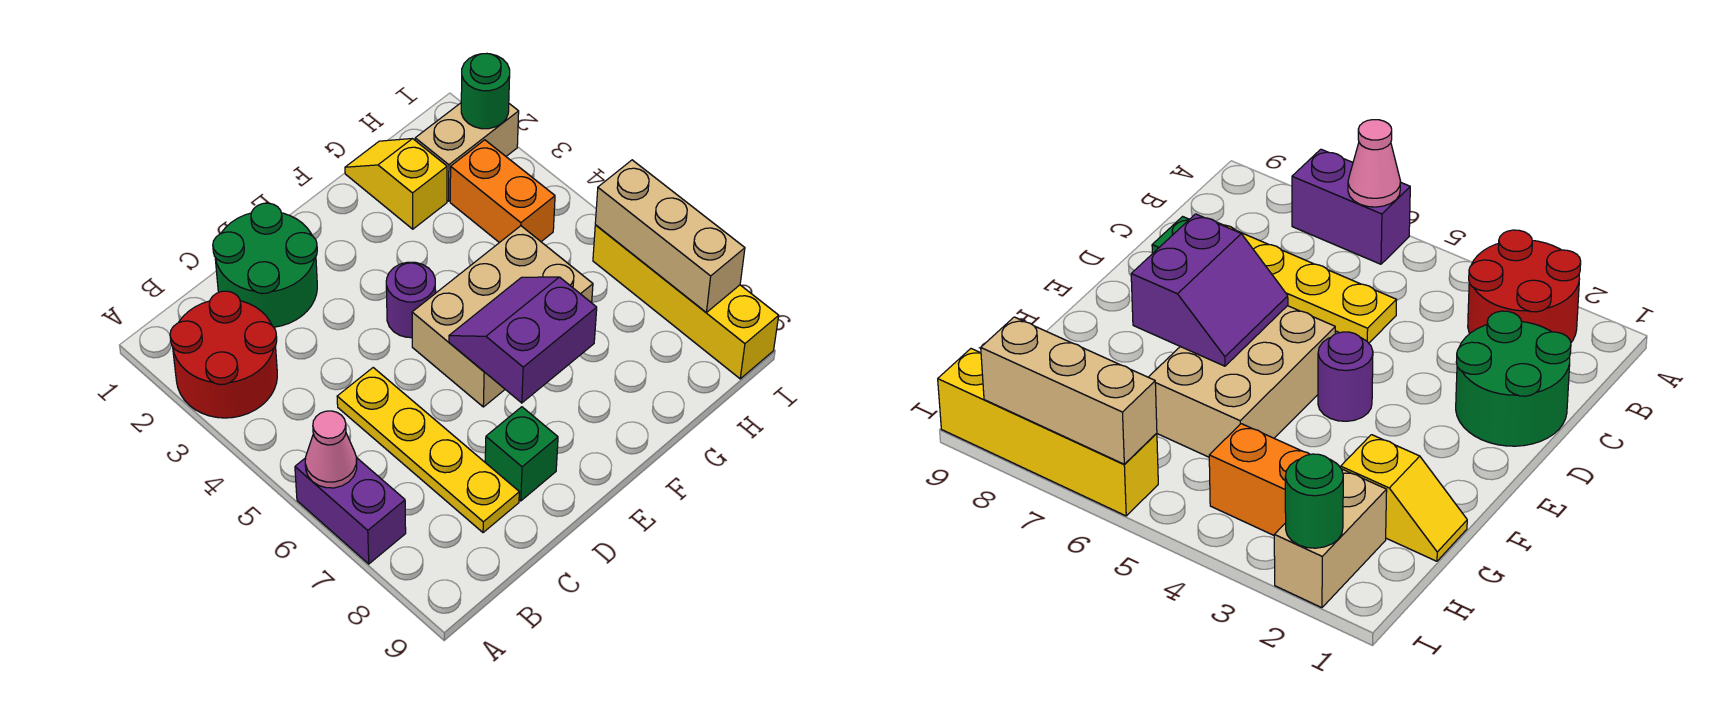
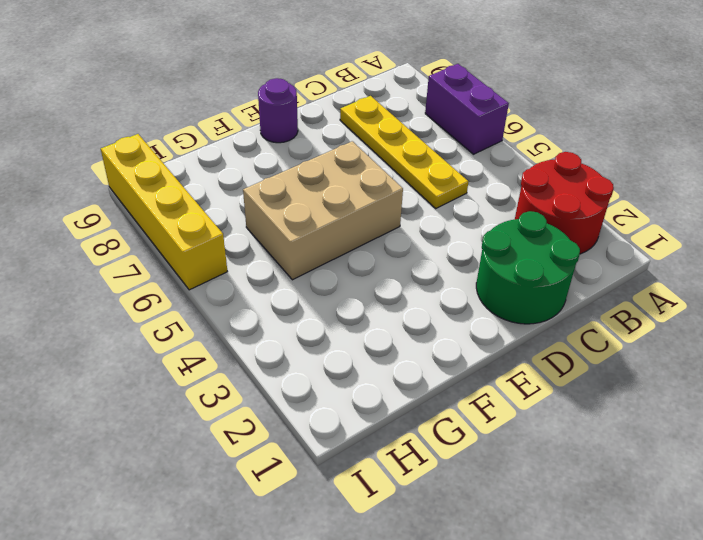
purple 1x1 round brick [258,78,298,143] -> purple 1x1 round brick moved to [386,262,435,338]
none -> green 1x1 brick [485,407,558,501]
none -> yellow 1x2 slope [345,139,447,229]
none -> tan 1x2 brick [415,103,519,201]

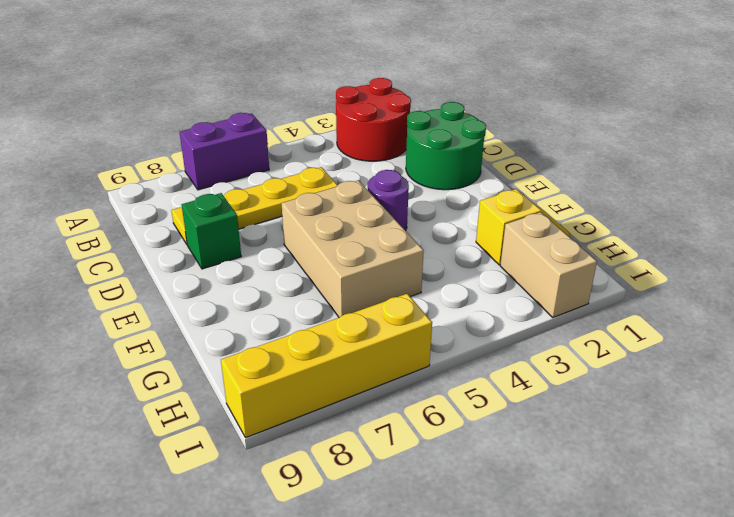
none -> orange 1x2 brick [450,140,555,243]
none -> pink 1x1 cone [305,411,357,488]
none -> purple 2x2 slope [449,277,597,403]

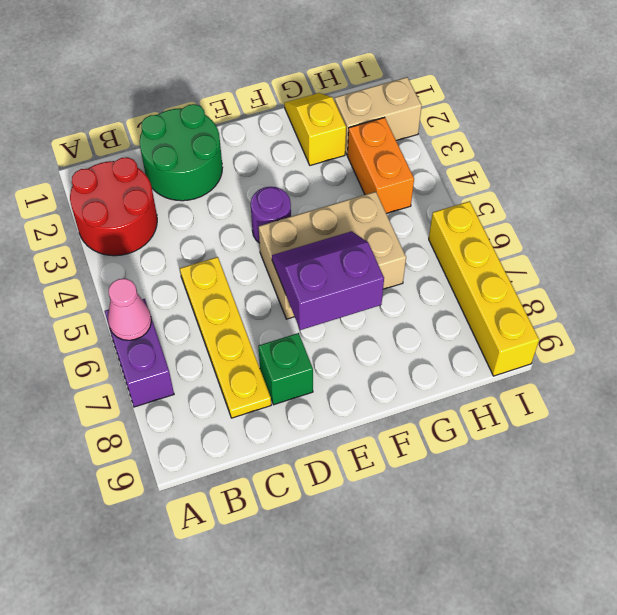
none -> green 1x1 round brick [461,53,510,129]
none -> tan 1x3 brick [595,160,745,312]

